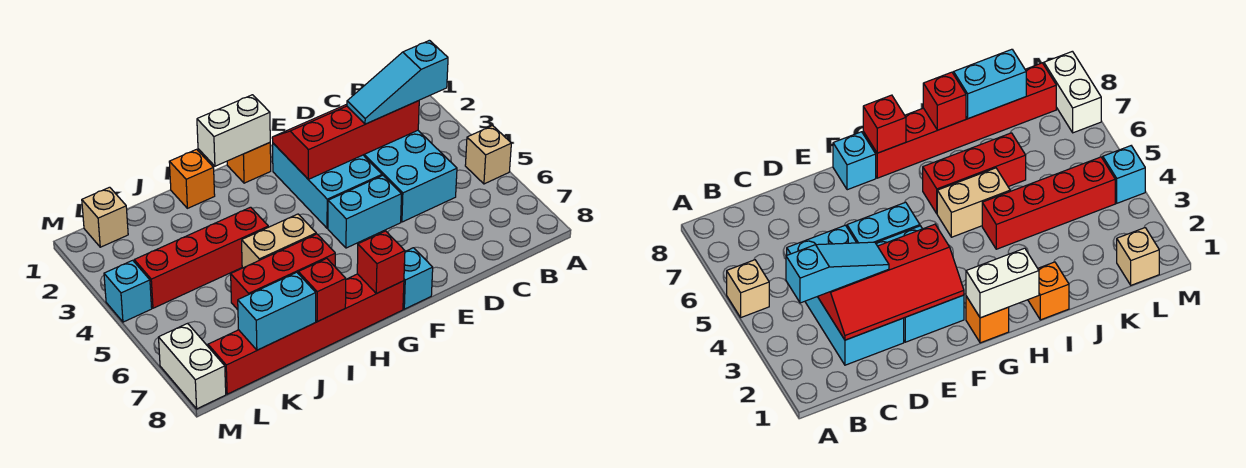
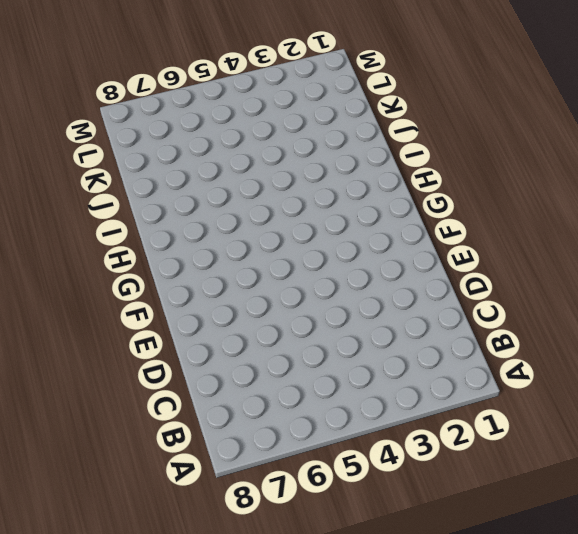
none -> tan 1x1 brick [465,126,511,184]
none -> cyan 2x4 brick [364,130,457,222]
none -> cyan 2x3 brick [273,143,382,228]

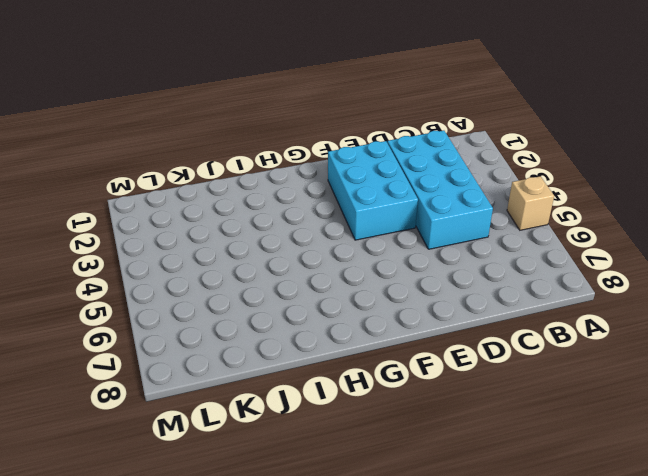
none -> cyan 1x2 brick [328,175,402,248]
none -> cyan 1x1 brick [403,248,433,309]
none -> orange 1x1 brick [227,143,271,183]

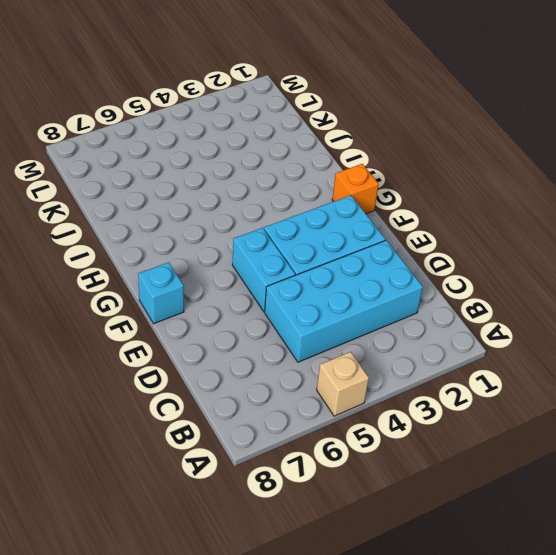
none -> red 1x6 brick [208,274,404,394]
none -> tan 1x2 brick [242,214,316,268]
none -> red 1x3 brick [231,234,335,310]

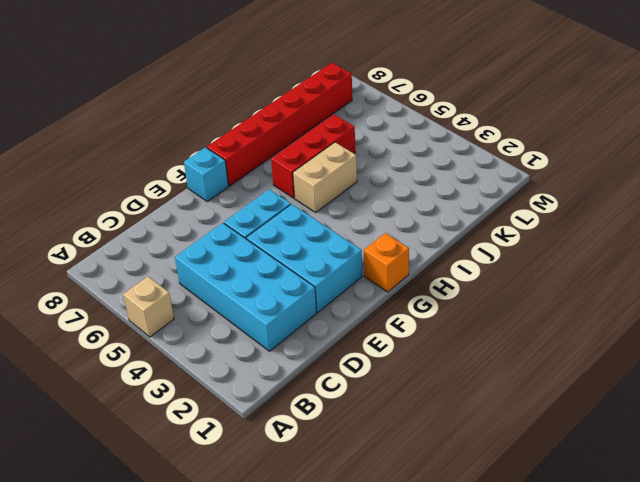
none -> orange 1x1 brick [169,149,215,208]
none -> red 1x4 brick [134,207,268,308]
none -> tan 1x1 brick [82,187,128,247]

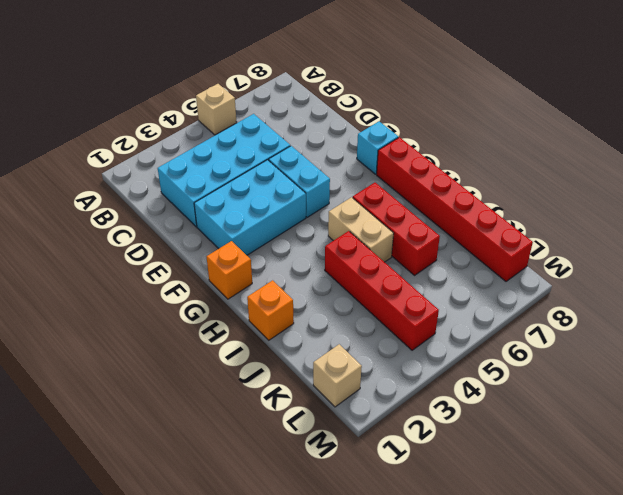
none -> cyan 1x1 brick [104,260,152,322]
none -> white 1x2 brick [159,323,226,409]
none -> red 2x4 slope [272,101,419,179]

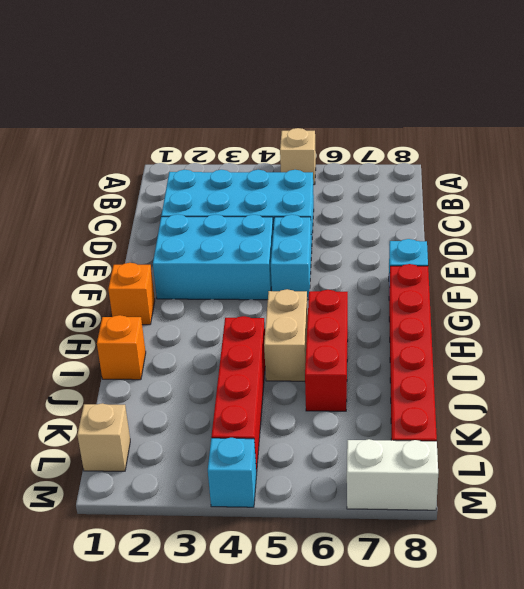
none -> red 2x4 slope [272,101,419,179]
none -> white 1x2 brick [197,95,270,166]
none -> red 1x1 brick [357,231,405,294]

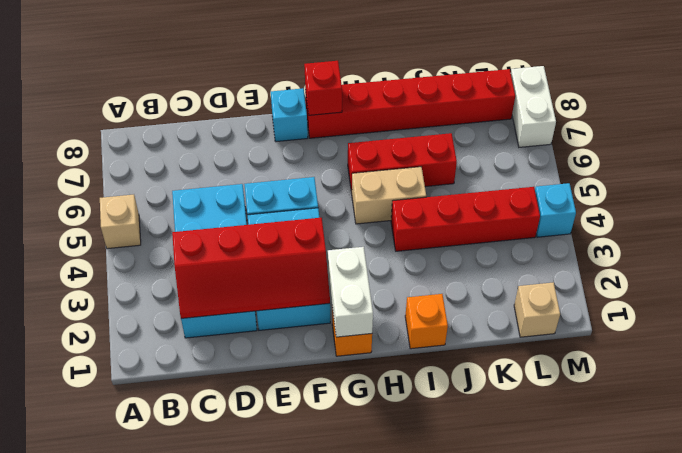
white 1x2 brick [328,247,373,337] -> white 1x2 brick turned to [197,95,270,166]
none -> red 1x1 brick [298,258,346,322]
none -> cyan 1x2 brick [238,272,316,350]
none -> cyan 1x3 slope [347,40,448,124]

